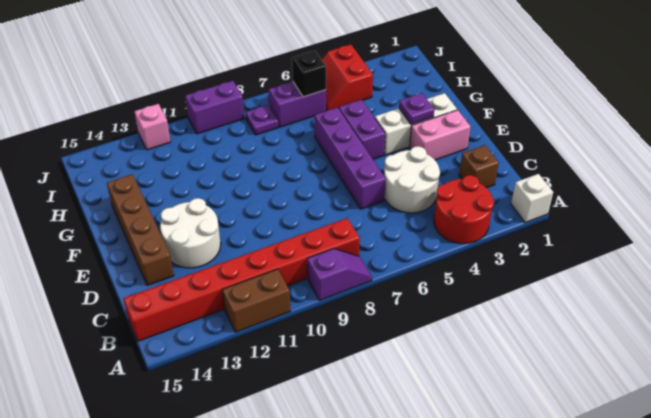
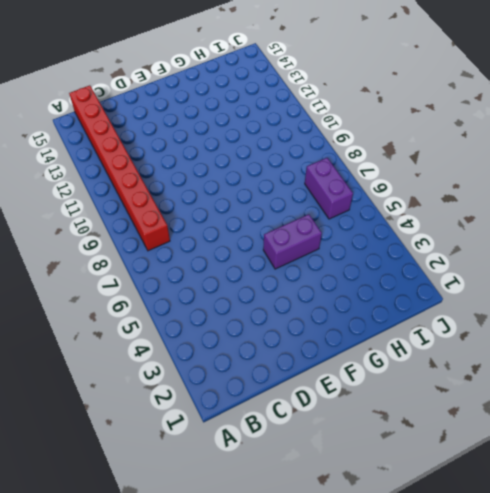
none -> white 1x1 brick [511,174,553,223]
none -> red 2x2 round brick [434,175,494,244]
none -> purple 1x2 slope [307,249,372,300]

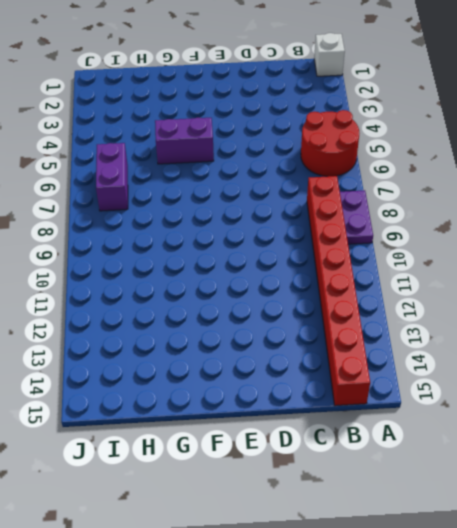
red 2x2 round brick [301,110,359,176] -> red 2x2 round brick moved to [434,175,494,244]
purple 1x2 plate [340,190,373,244] -> purple 1x2 slope [307,249,372,300]
none -> brown 1x2 brick [222,269,290,332]
none -> brown 1x1 brick [459,145,499,188]
none -> white 2x2 round brick [384,146,440,213]

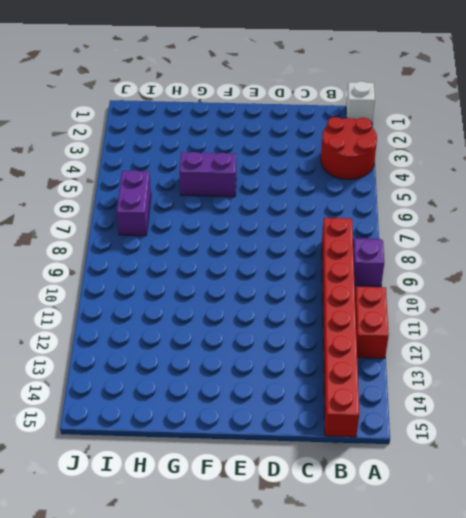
red 1x2 brick [355,286,389,358] -> brown 1x2 brick [222,269,290,332]
none -> brown 1x1 brick [459,145,499,188]
none -> white 2x2 round brick [384,146,440,213]
none -> purple 1x4 brick [315,107,386,209]

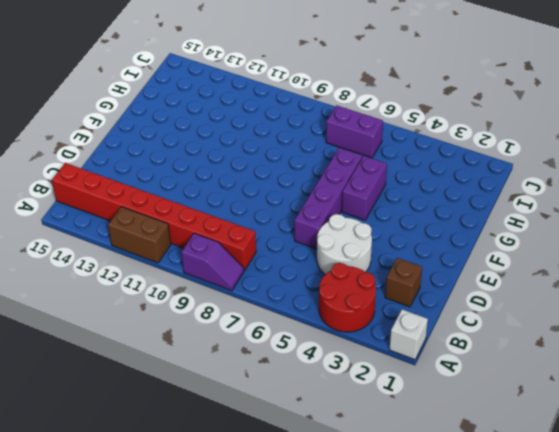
none -> white 2x2 round brick [160,198,221,268]
none -> brown 1x4 brick [107,174,174,286]
none -> pink 1x2 brick [410,110,471,160]

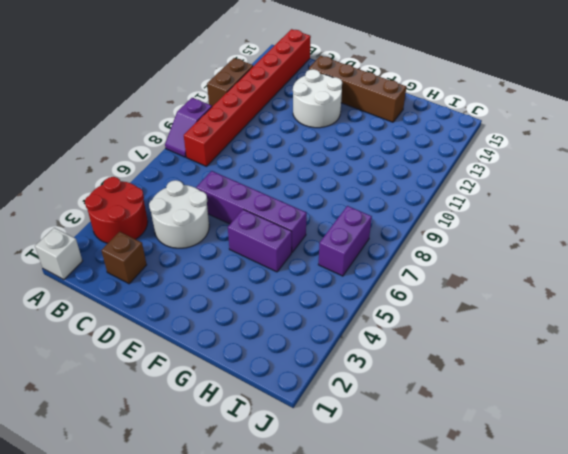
none -> pink 1x2 brick [410,110,471,160]
none -> white 1x3 brick [375,93,457,155]
none -> red 2x2 slope [321,44,373,111]

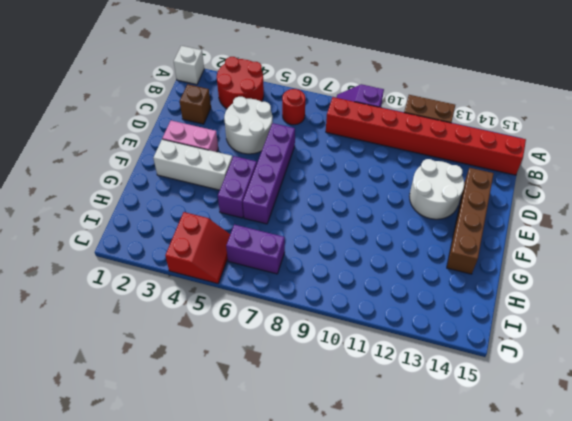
red 1x1 round brick [282,89,305,125] -> none
none -> purple 1x1 plate [246,105,278,135]
none -> purple 1x2 brick [185,81,244,134]
none -> pink 1x1 brick [134,104,171,150]

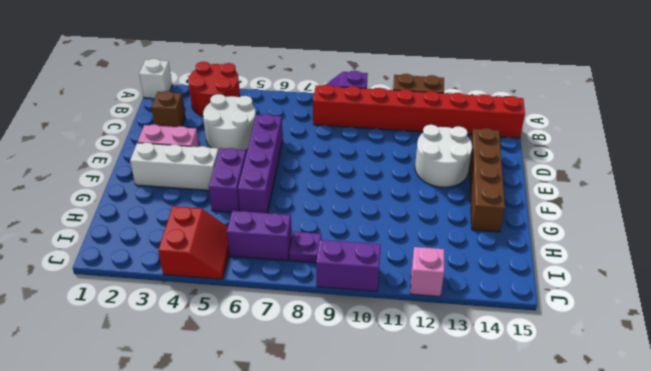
none -> purple 1x1 plate [399,93,434,124]
none -> black 1x1 brick [292,51,326,97]

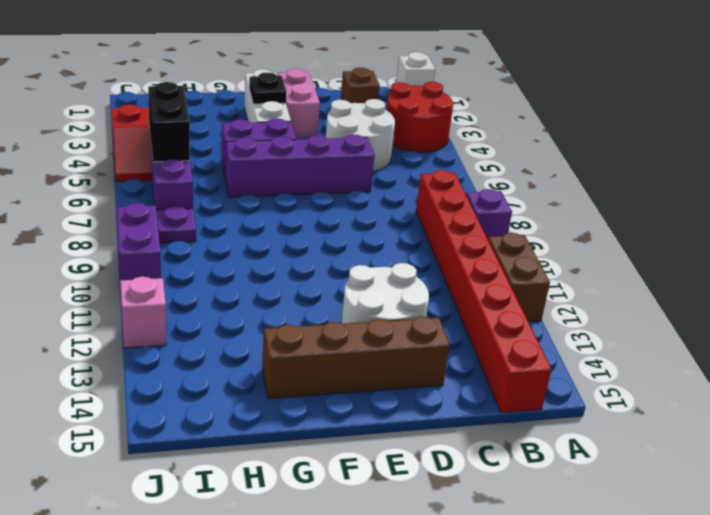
black 1x1 plate [249,73,287,104] -> purple 1x1 plate [399,93,434,124]
black 1x2 brick [148,82,190,162] -> black 1x1 brick [292,51,326,97]

